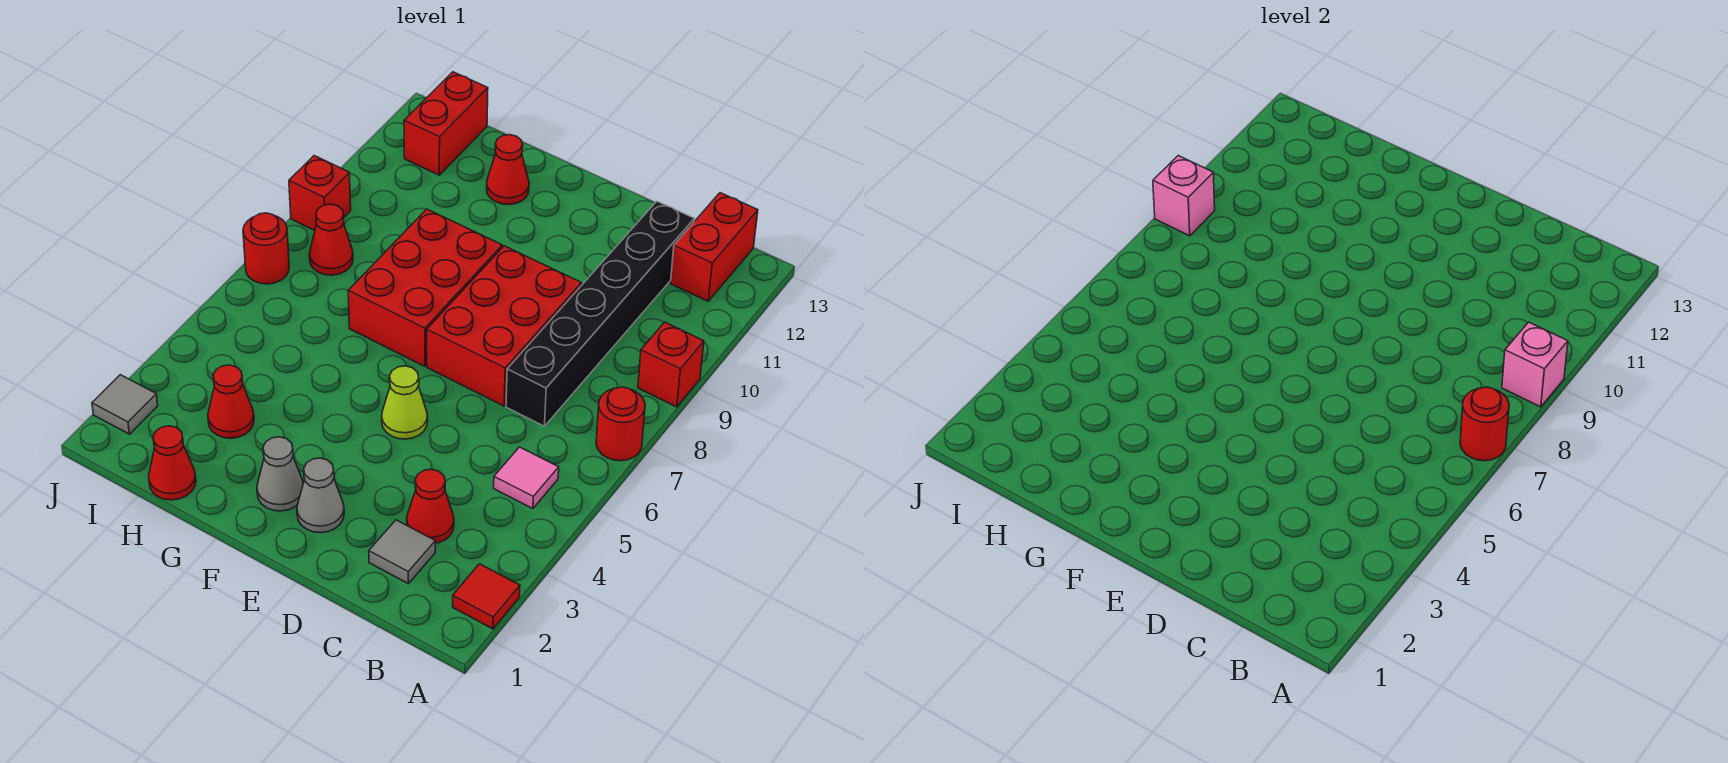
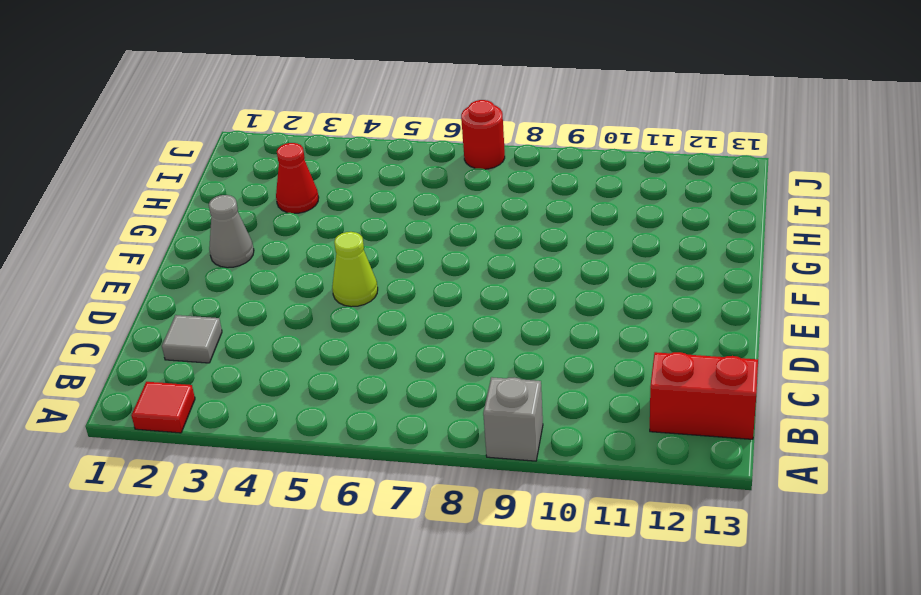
grey 1x1 brick [483,377,543,461] -> red 1x1 brick [638,322,704,407]
none -> red 1x1 round brick [596,387,645,461]
none -> pink 1x1 tile [494,447,559,509]
none -> red 1x1 cone [407,469,454,543]

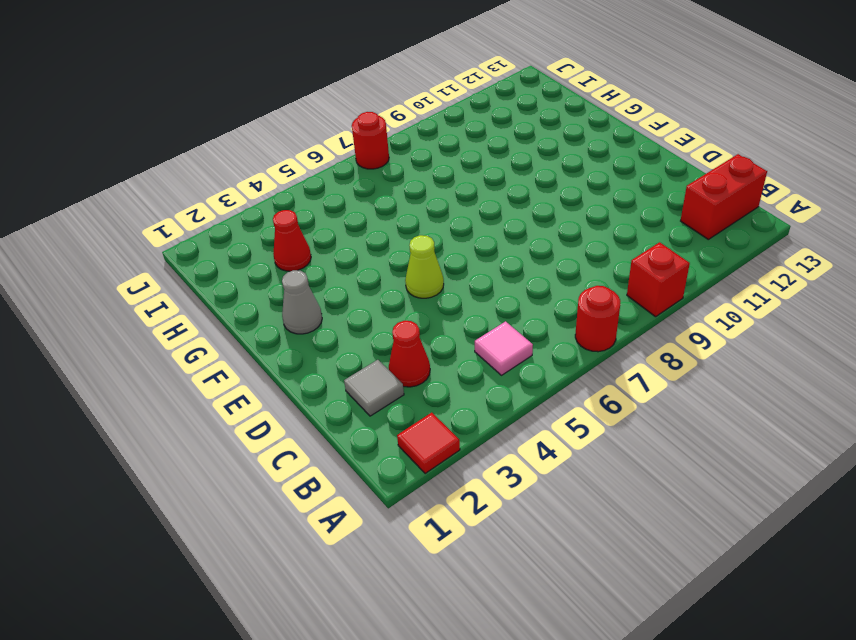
none -> black 1x6 brick [506,201,694,426]
none -> red 2x3 brick [427,246,581,406]
none -> grey 1x1 cone [297,458,344,533]

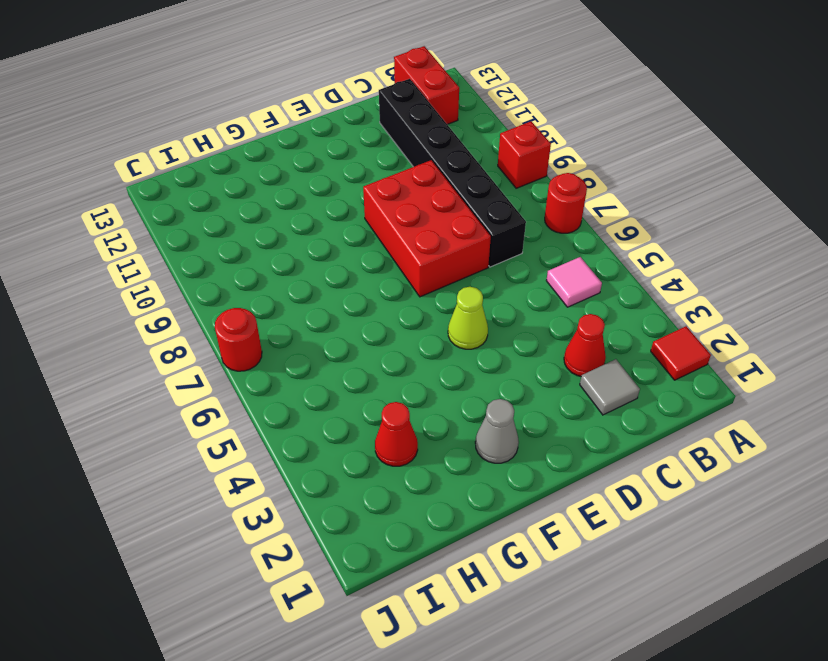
none -> grey 1x1 cone [297,458,344,533]
none -> red 2x3 brick [348,209,502,366]
none -> red 1x1 cone [487,135,529,205]

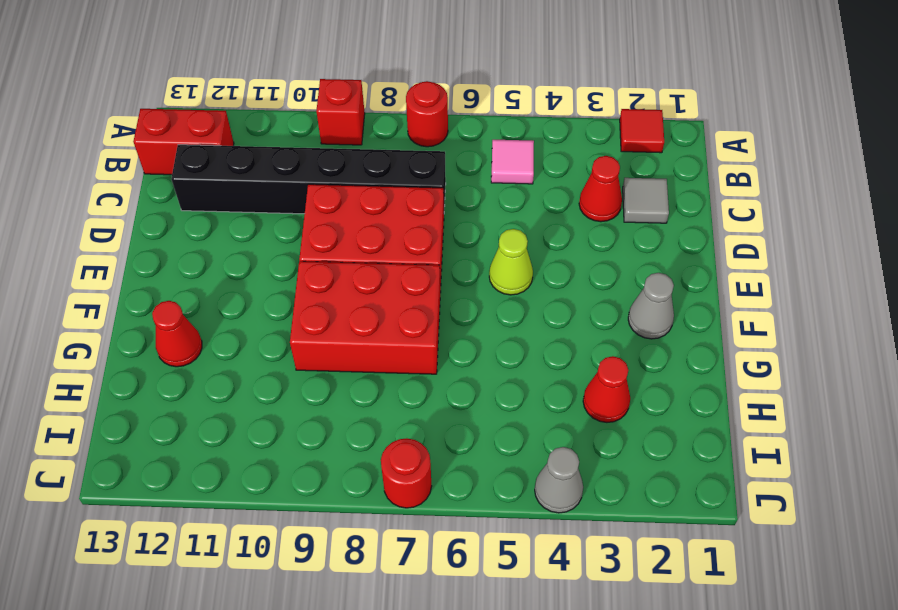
grey 1x1 cone [535,447,583,513] -> grey 1x1 cone moved to [297,458,344,533]
none -> red 1x1 cone [149,426,196,500]
none -> red 1x1 cone [309,204,353,275]
none -> red 1x2 brick [404,72,488,175]

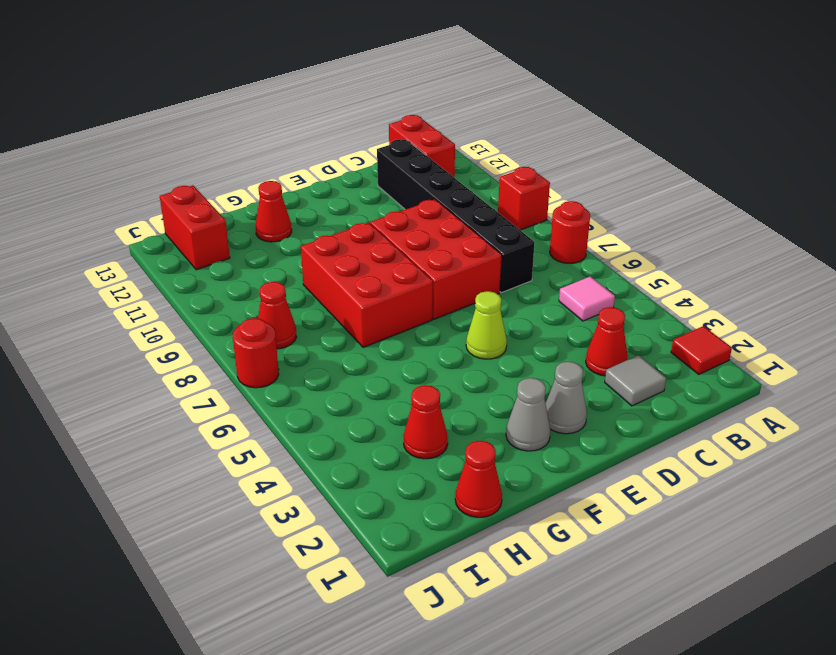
none -> grey 1x1 tile [92,375,158,434]
none -> red 1x1 brick [289,156,351,231]
none -> red 1x1 round brick [1460,387,1509,461]

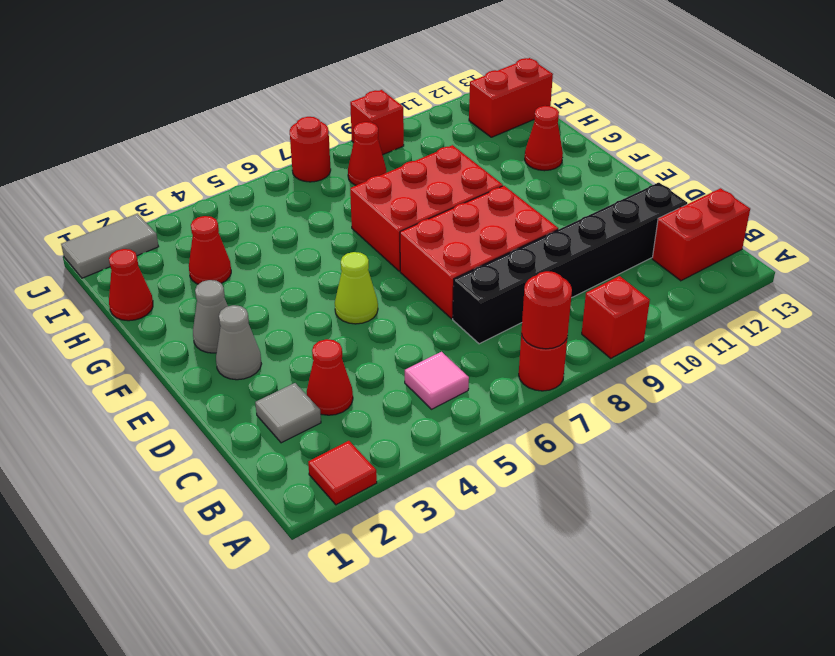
grey 1x2 tile [61,214,159,278] -> grey 1x1 tile [92,375,158,434]
none -> pink 1x1 brick [1502,322,1568,407]
none -> pink 1x1 brick [1153,156,1215,236]

